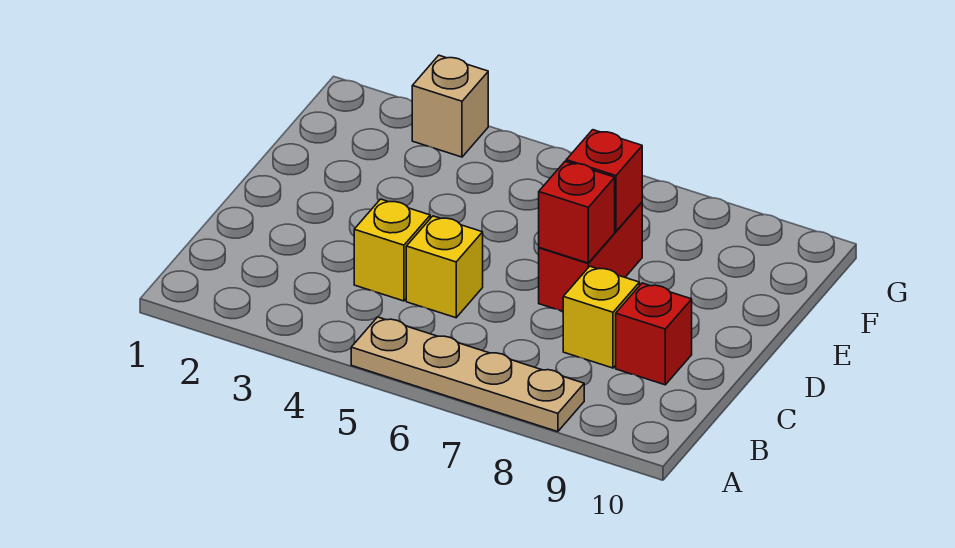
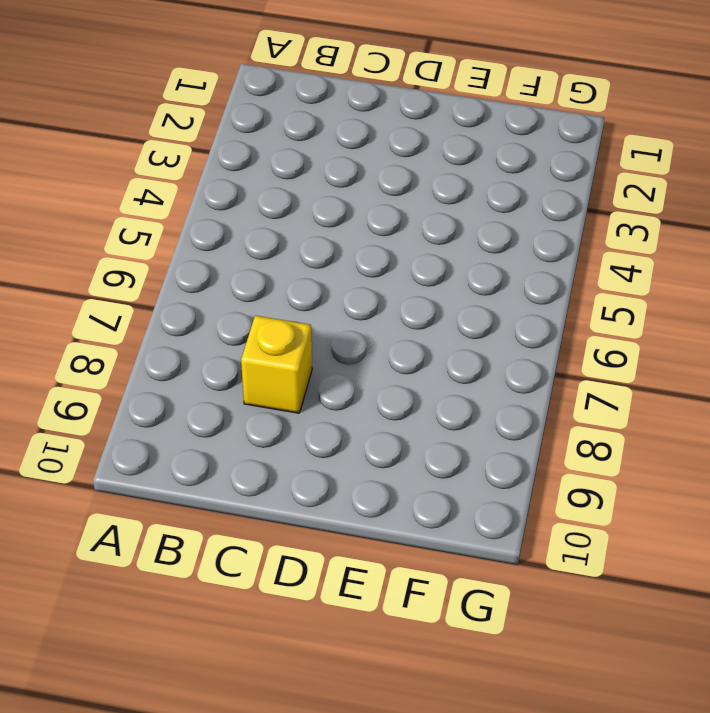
none -> tan 1x4 plate [351,317,584,432]
none -> yellow 1x1 brick [354,199,430,301]

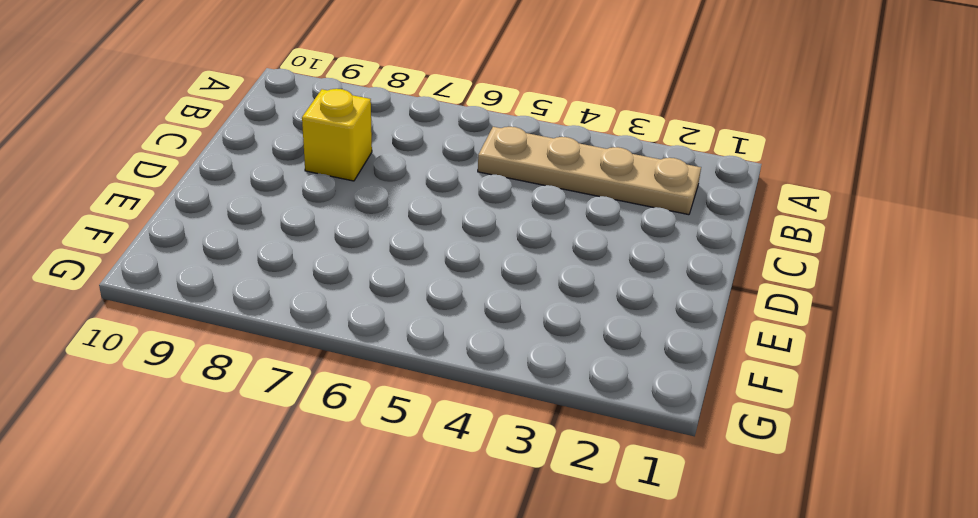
tan 1x4 plate [478,127,701,215] -> tan 1x4 plate moved to [351,317,584,432]
none -> yellow 1x1 brick [354,199,430,301]
none -> yellow 1x1 brick [406,216,483,318]

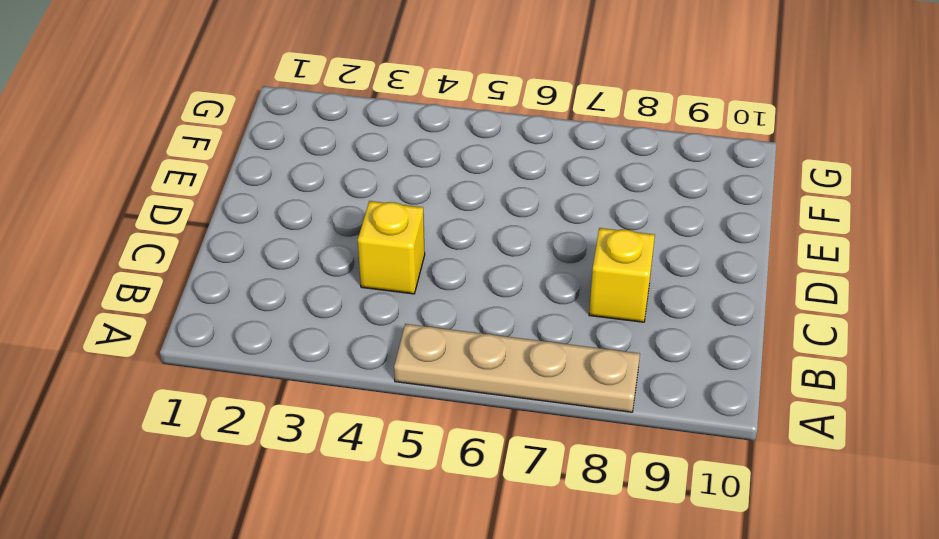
none -> yellow 1x1 brick [406,216,483,318]
none -> red 1x1 brick [616,283,692,385]

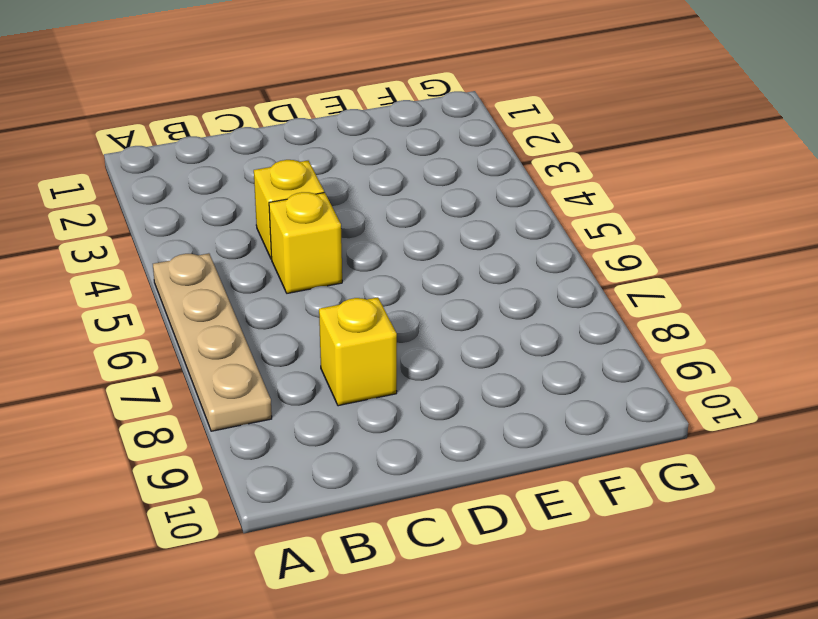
none -> red 1x1 brick [616,283,692,385]
none -> red 1x2 brick [539,202,642,311]

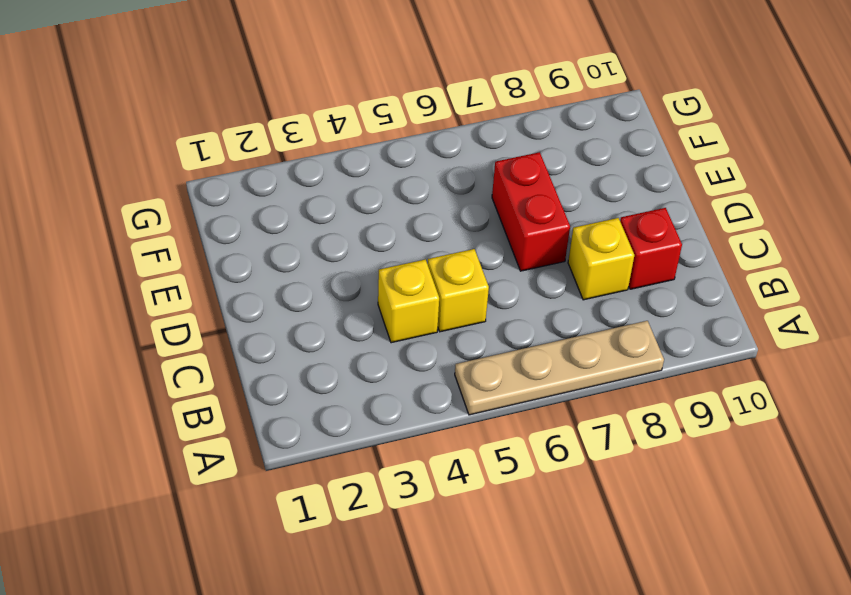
none -> tan 1x1 brick [412,55,488,157]
none -> red 1x1 brick [539,161,615,263]

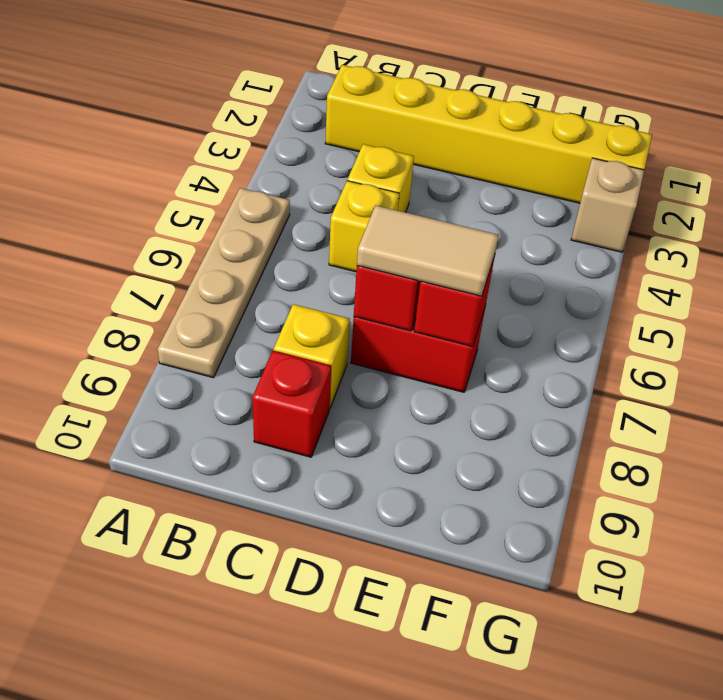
yellow 1x6 brick [325,65,652,203] -> none
tan 1x2 tile [357,205,499,296] -> none

